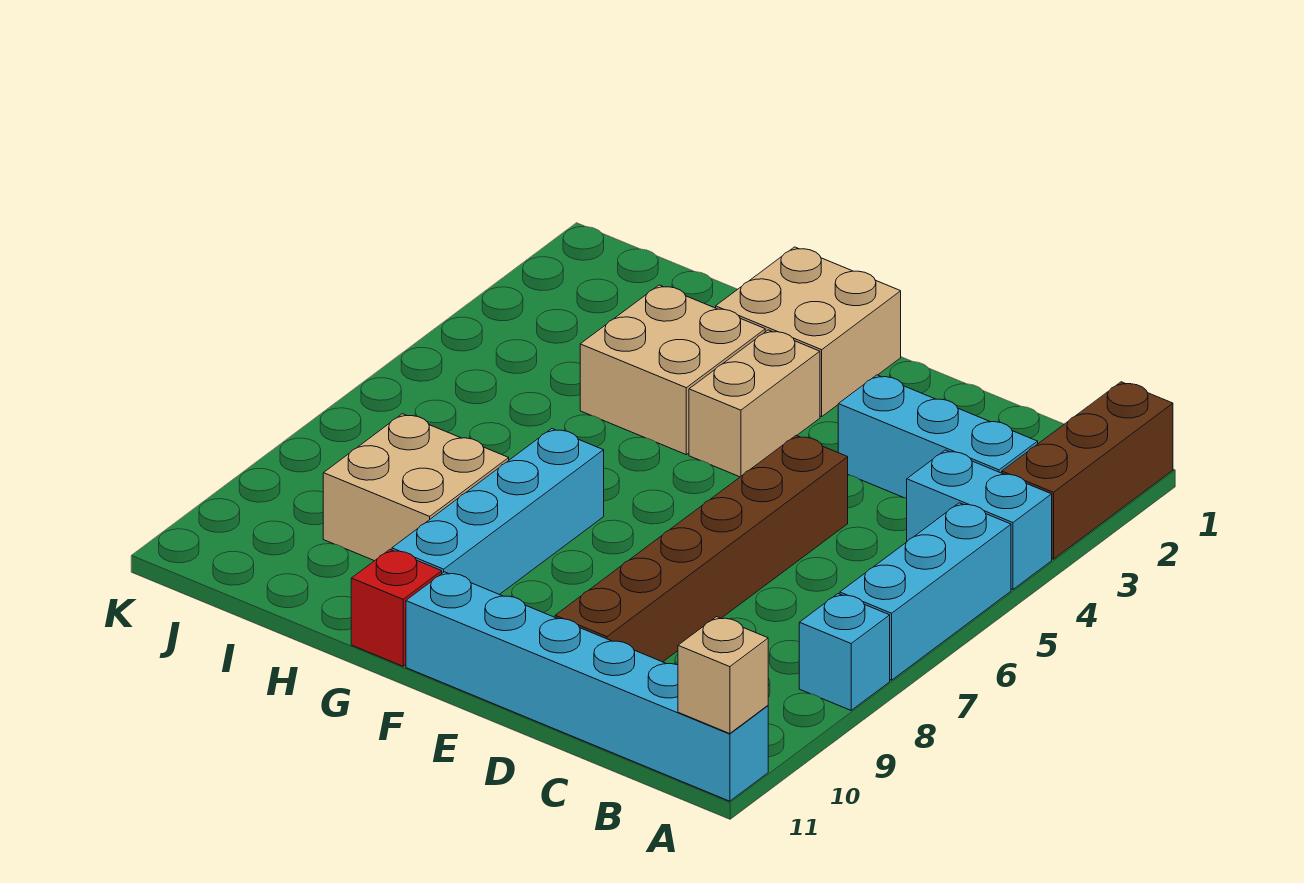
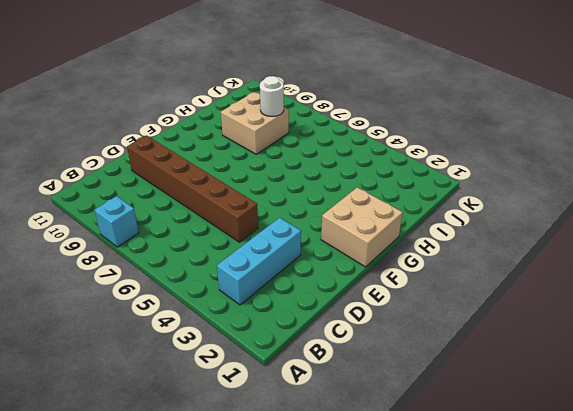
white 1x1 round brick [260,76,284,116] -> none
none -> brown 1x3 brick [1002,382,1173,559]
none -> cyan 1x2 brick [907,450,1052,589]
none -> cyan 1x3 brick [840,503,1011,680]

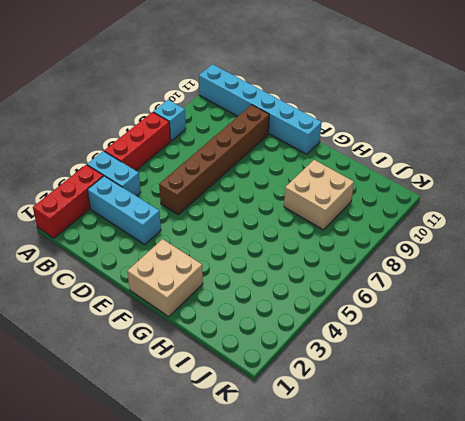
red 1x3 brick [33,165,103,238] -> brown 1x3 brick [1002,382,1173,559]
red 1x3 brick [104,112,171,171] -> cyan 1x3 brick [840,503,1011,680]
none -> tan 1x2 brick [689,330,820,477]
none -> tan 2x2 brick [580,285,765,455]
none -> cyan 1x4 brick [392,429,604,595]

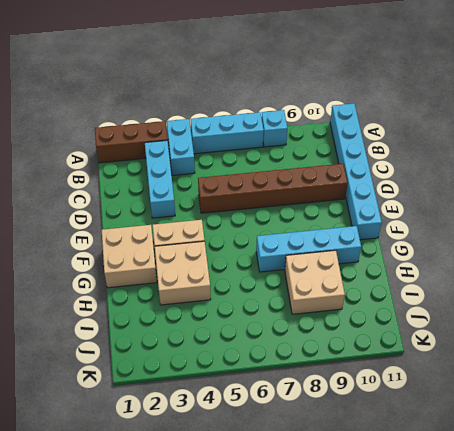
none -> red 1x1 brick [351,550,442,666]
none -> tan 1x1 brick [678,617,768,734]

